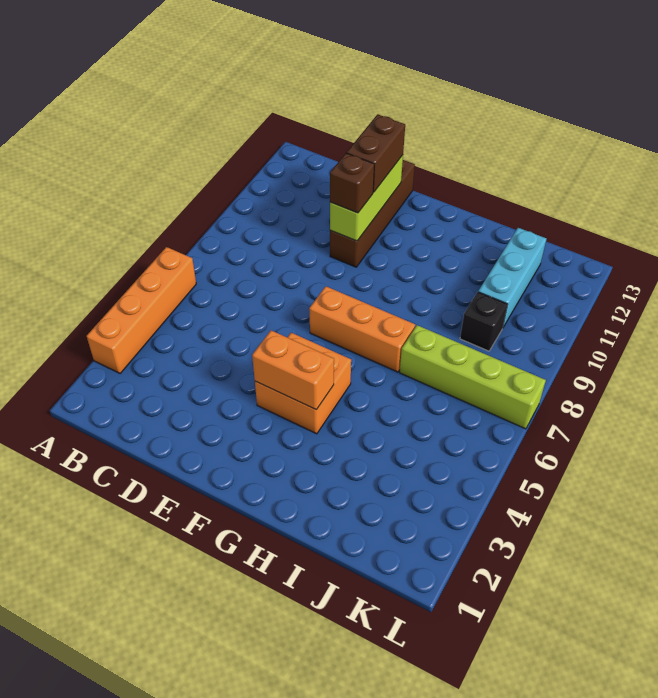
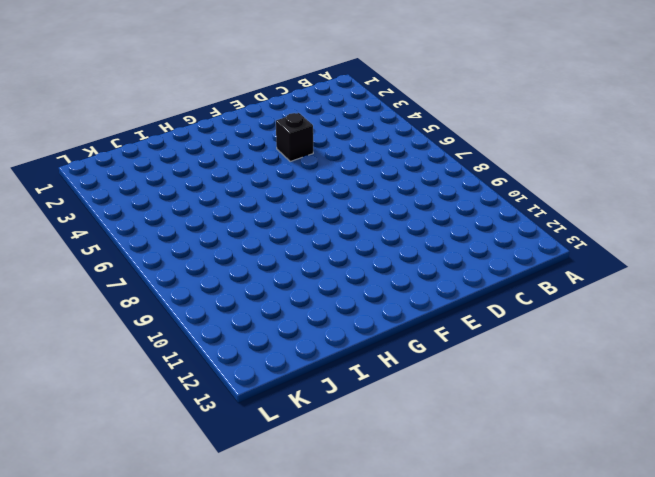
black 1x1 brick [276,113,313,161] -> black 1x1 brick moved to [460,292,507,351]
none -> orange 1x4 brick [87,247,196,374]
none -> brown 1x4 brick [330,160,415,267]

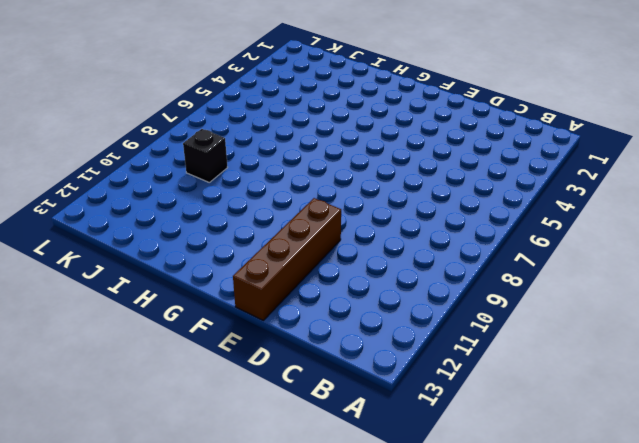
none -> orange 1x4 brick [87,247,196,374]
none -> orange 2x2 brick [255,333,351,434]

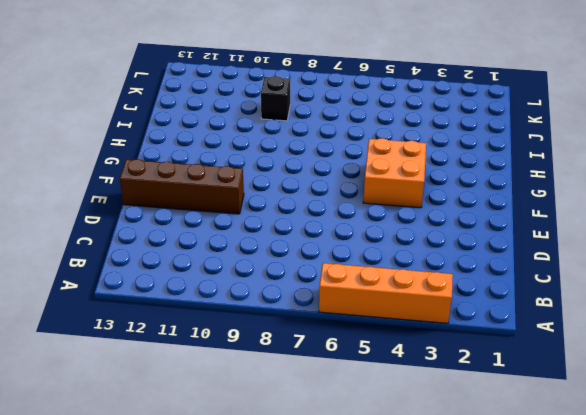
none -> orange 1x3 brick [309,286,415,372]
none -> lime 1x4 brick [400,325,546,429]

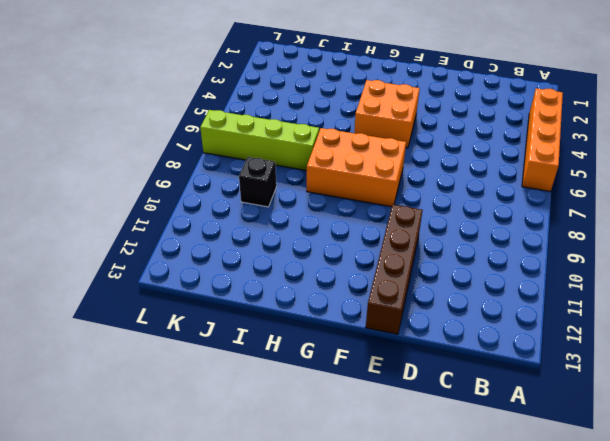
orange 2x3 brick [307,128,406,207] -> orange 1x3 brick [309,286,415,372]
none -> cyan 1x3 brick [478,228,546,327]
none -> lime 1x3 brick [330,155,403,241]

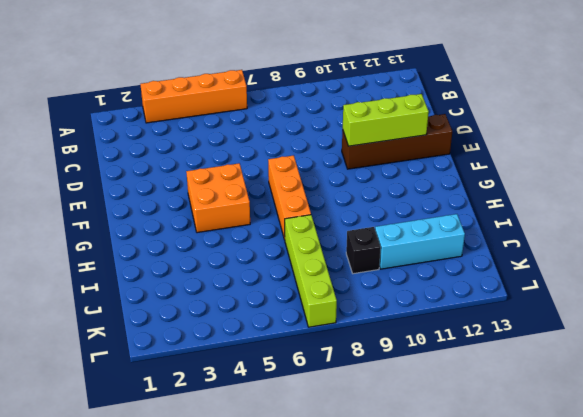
none -> orange 1x2 brick [252,330,334,410]
none -> brown 1x1 brick [330,153,374,213]

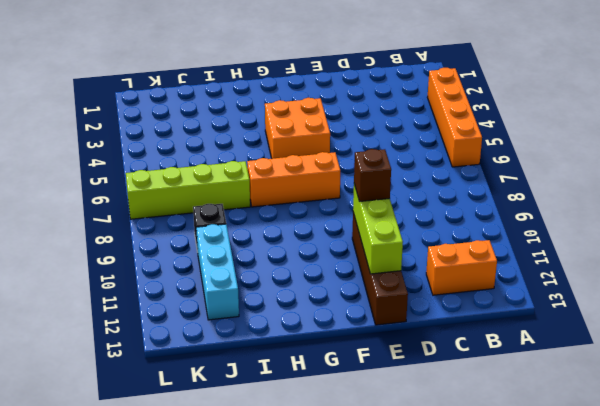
orange 1x2 brick [426,240,497,295] -> orange 1x2 brick moved to [252,330,334,410]
none -> brown 1x2 brick [347,114,405,192]

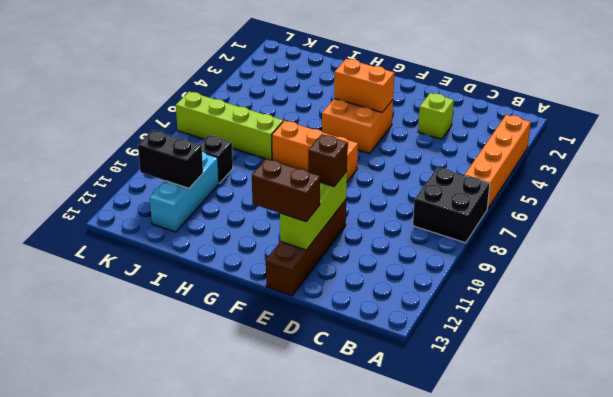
black 2x2 brick [413,167,490,243] -> none
lime 1x1 brick [418,93,454,139] -> none
brown 1x2 brick [252,159,320,222] -> brown 1x2 brick turned to [347,114,405,192]
black 1x2 brick [138,130,203,188] -> none

